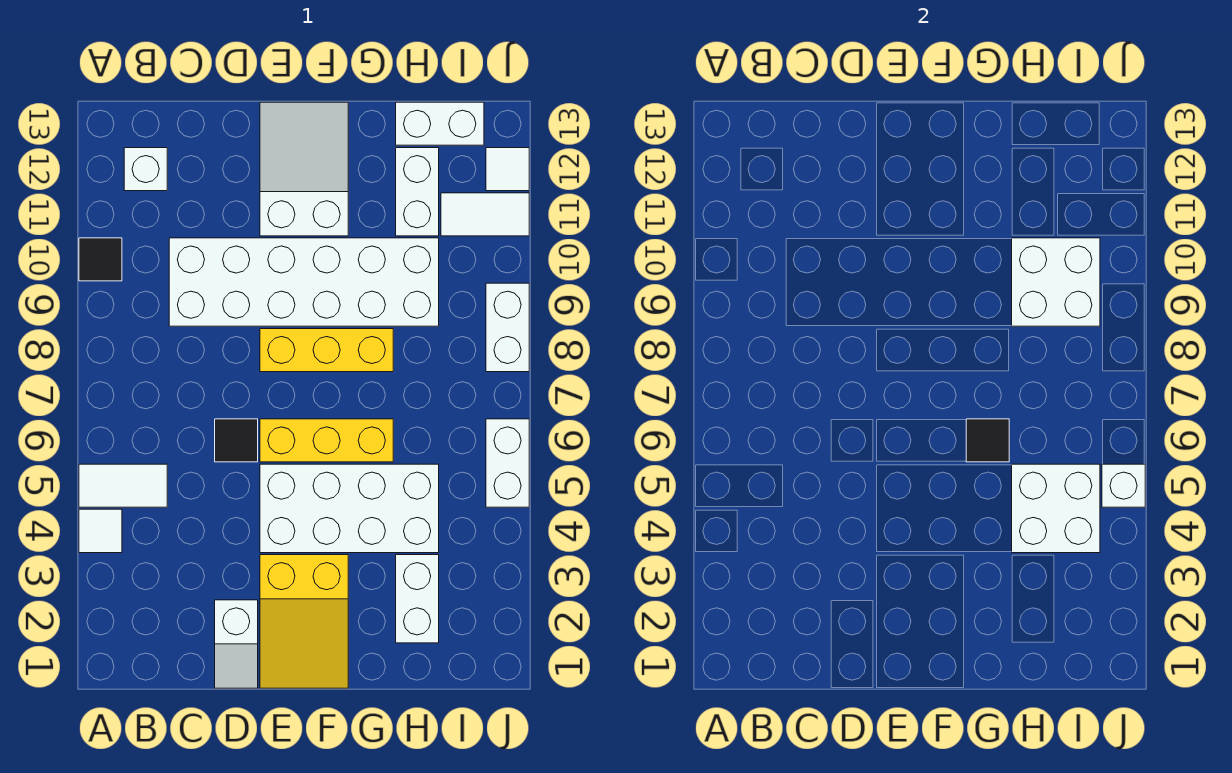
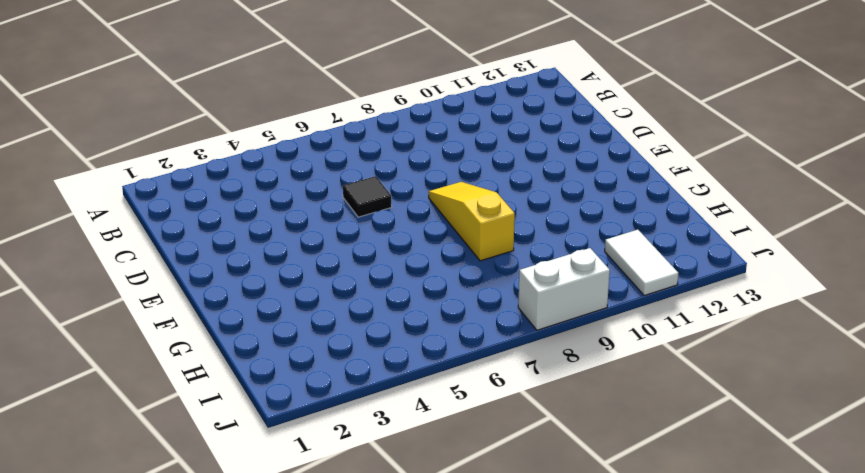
yellow 1x3 slope [429,182,515,261] -> yellow 1x3 brick [260,329,393,372]
none -> white 1x1 tile [79,509,122,553]
none -> white 1x2 tile [79,464,167,507]
none -> black 1x1 tile [79,238,122,281]

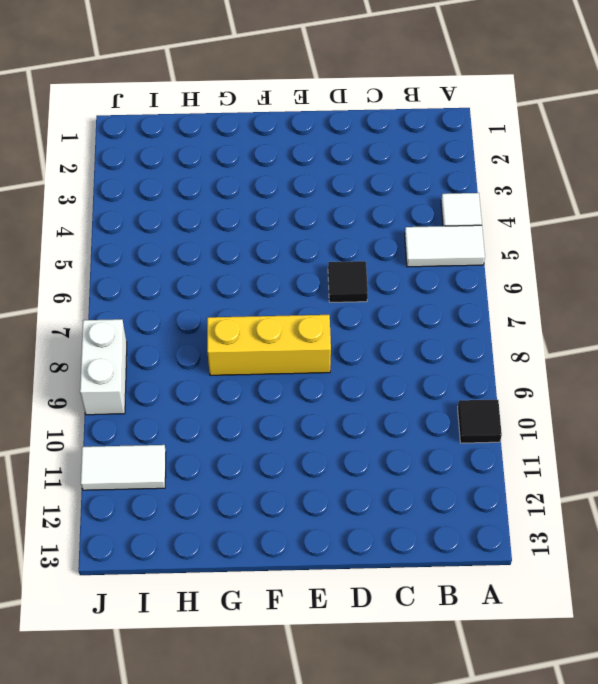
none -> white 1x1 brick [124,148,167,191]
none -> white 2x6 brick [169,238,439,326]
none -> white 1x2 slope [215,600,258,688]

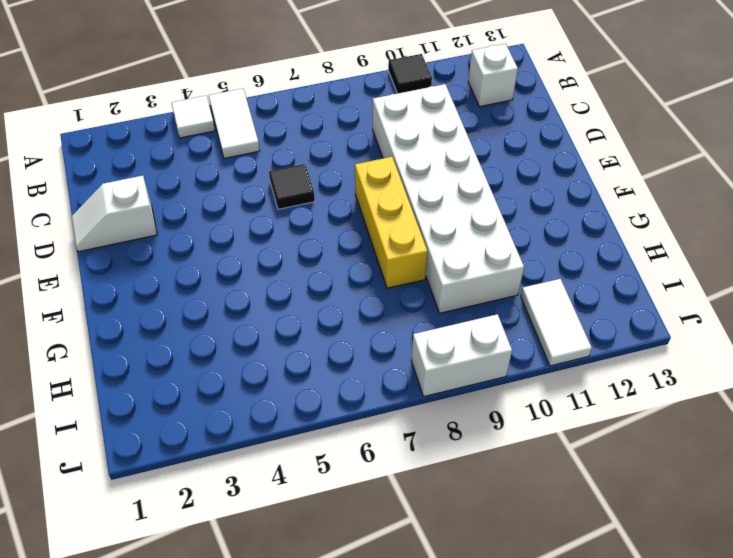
none -> yellow 2x3 slope [260,555,348,688]
none -> white 2x4 brick [260,464,439,553]
none -> yellow 1x3 brick [260,419,393,462]

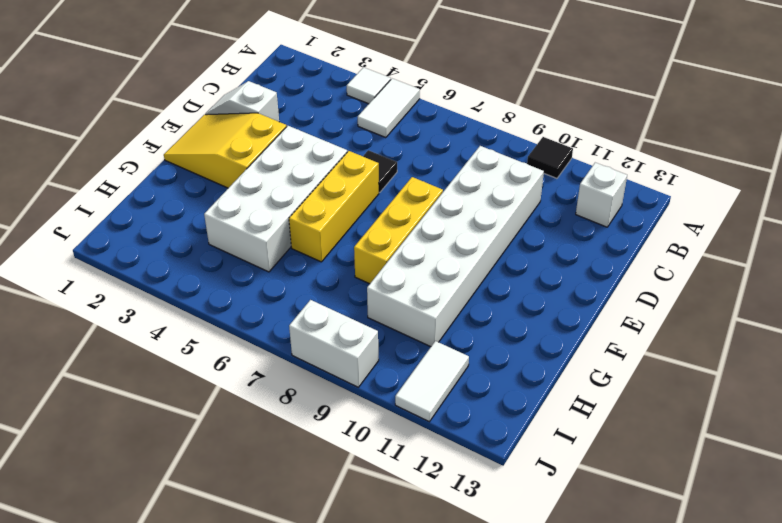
none -> white 2x3 slope [260,102,348,236]
none -> white 1x2 brick [396,555,439,643]
none -> white 1x2 brick [396,148,439,236]

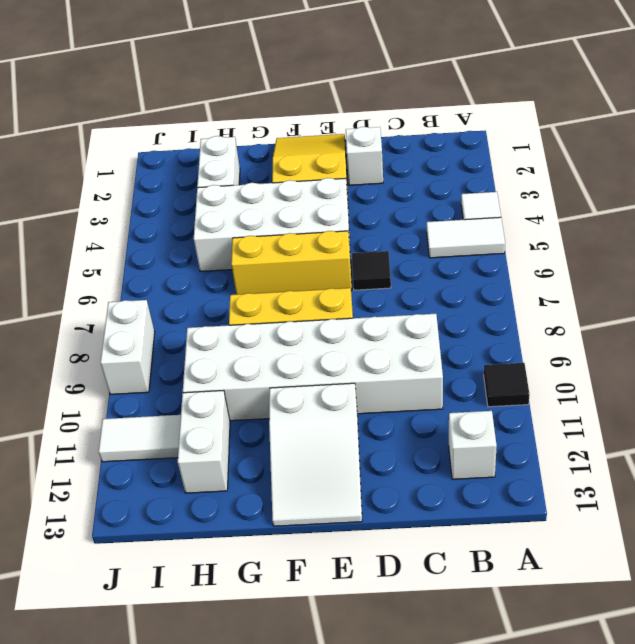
none -> white 1x2 brick [396,102,484,145]
none -> white 1x2 brick [486,419,529,507]
none -> white 1x1 tile [486,148,529,191]

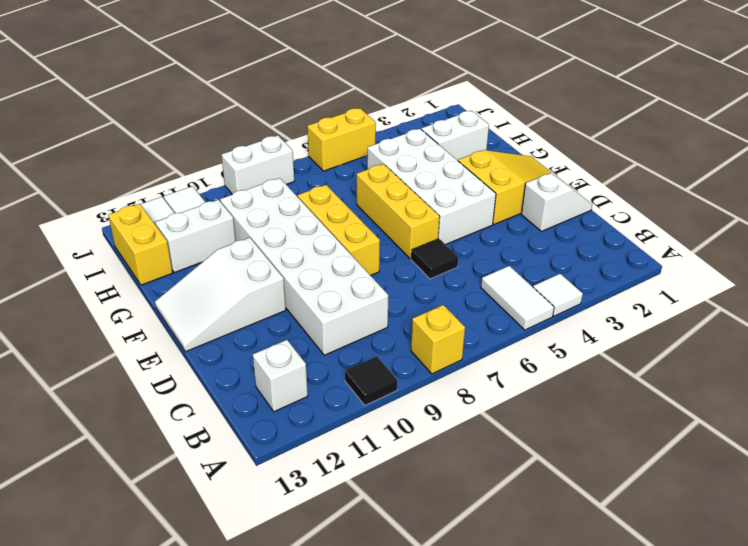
yellow 1x1 brick [411,305,465,374] -> none
yellow 1x2 brick [108,204,173,285] -> white 1x2 brick [396,102,484,145]
yellow 1x2 brick [307,108,376,171] -> white 1x2 brick [486,419,529,507]
none -> black 1x1 tile [966,419,1009,462]
none -> white 2x2 brick [1012,464,1100,553]
none -> white 2x2 brick [1012,238,1100,326]

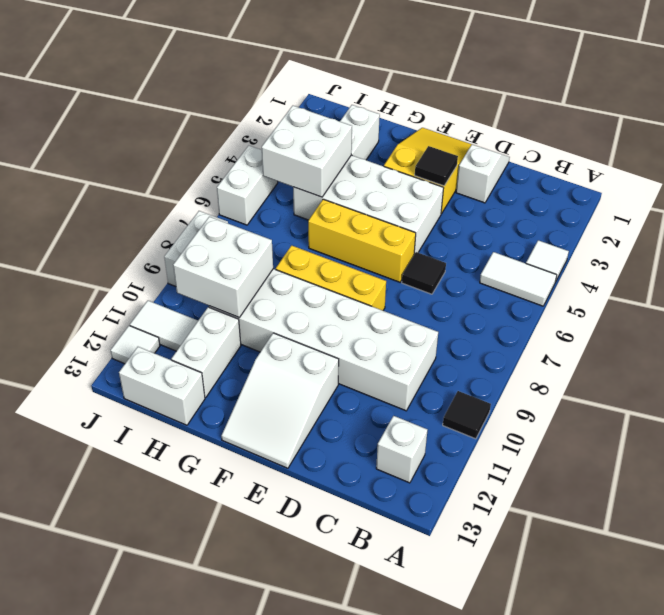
black 1x1 tile [415,146,458,186] -> black 1x1 tile moved to [966,419,1009,462]
none -> white 1x1 brick [1102,464,1145,507]

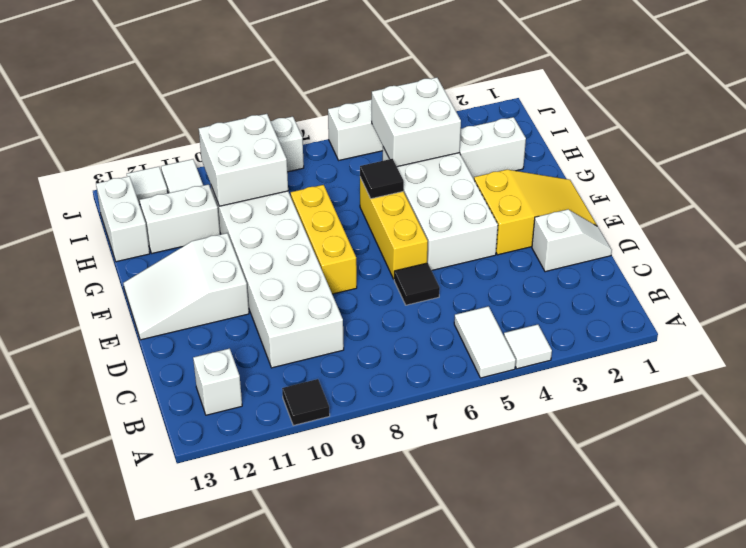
none -> white 1x1 brick [1102,464,1145,507]

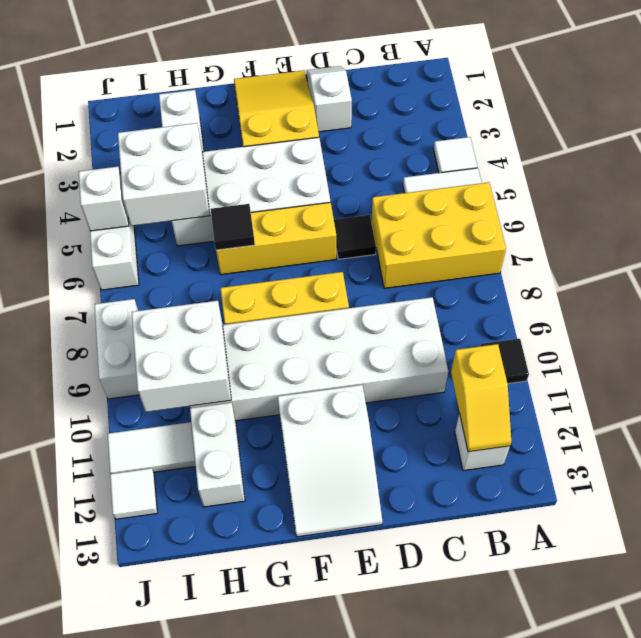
yellow 2x3 brick [371,182,506,288] -> none
yellow 1x2 slope [451,344,511,452] -> none
none -> white 1x2 brick [396,102,484,145]

